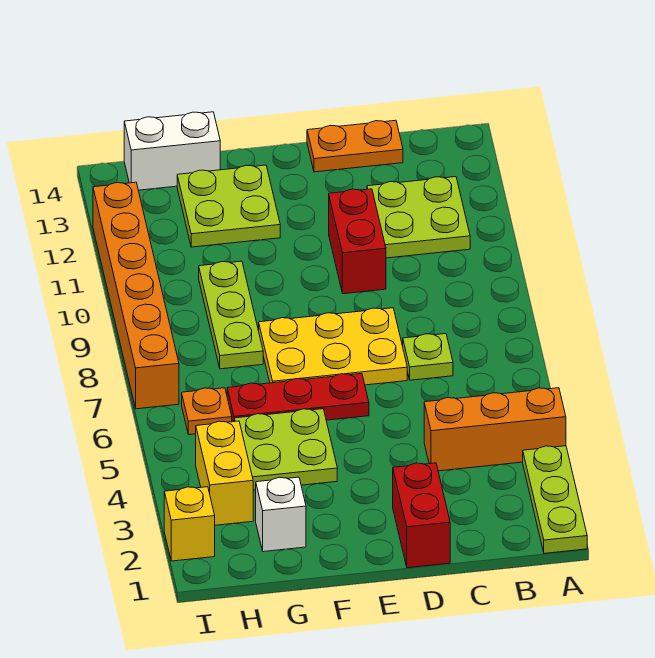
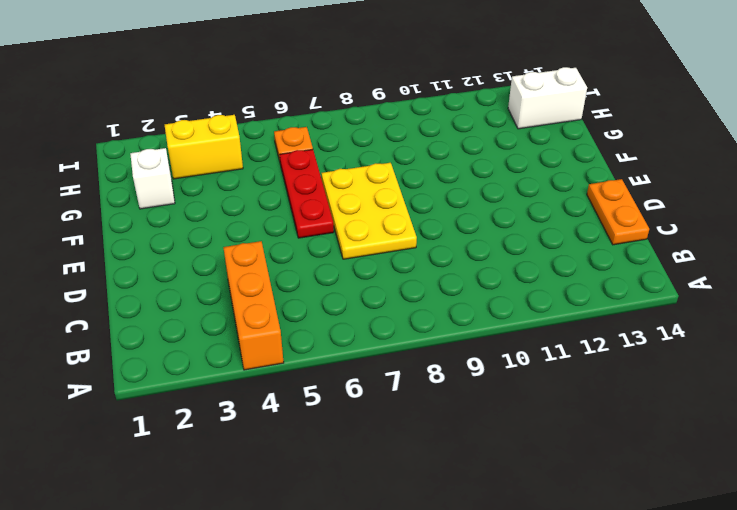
white 1x2 brick [508,67,587,129] -> white 1x2 brick turned to [124,112,220,190]
none -> lime 1x3 plate [523,446,587,553]
none -> lime 2x2 plate [367,177,470,258]
none -> lime 1x1 plate [403,334,453,380]

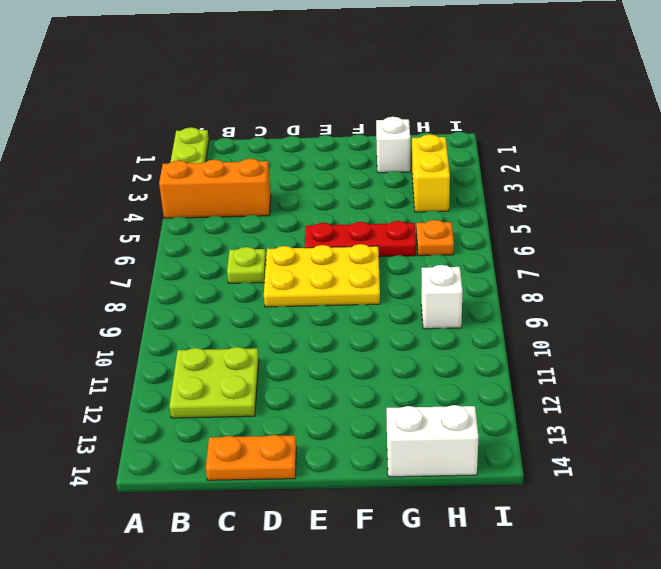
white 1x1 brick [421,265,463,329] -> none
none -> red 1x2 brick [393,463,450,568]
none -> red 1x2 brick [329,189,386,294]
none -> lime 2x2 plate [234,409,337,490]

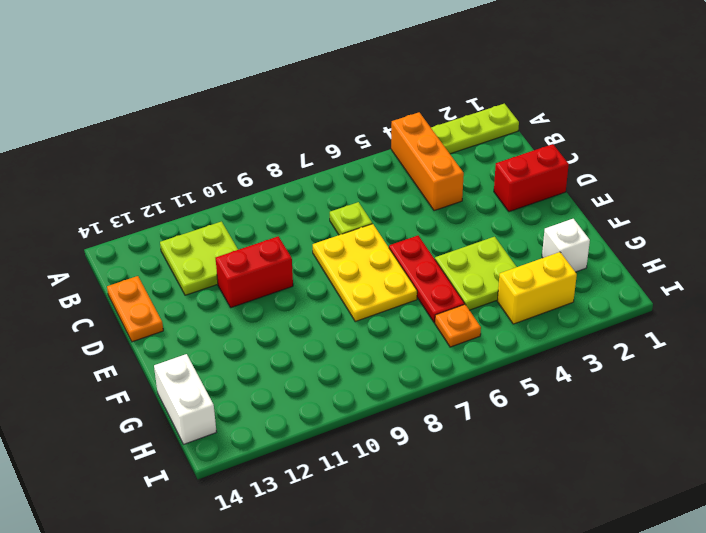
none -> lime 2x2 plate [177,165,280,247]
none -> lime 1x3 plate [199,261,263,369]
none -> yellow 1x1 brick [164,487,215,561]

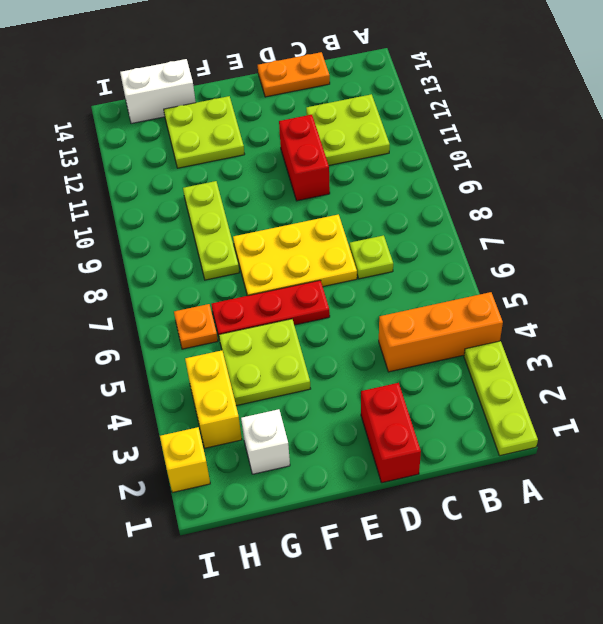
none -> orange 1x6 brick [93,182,179,409]

